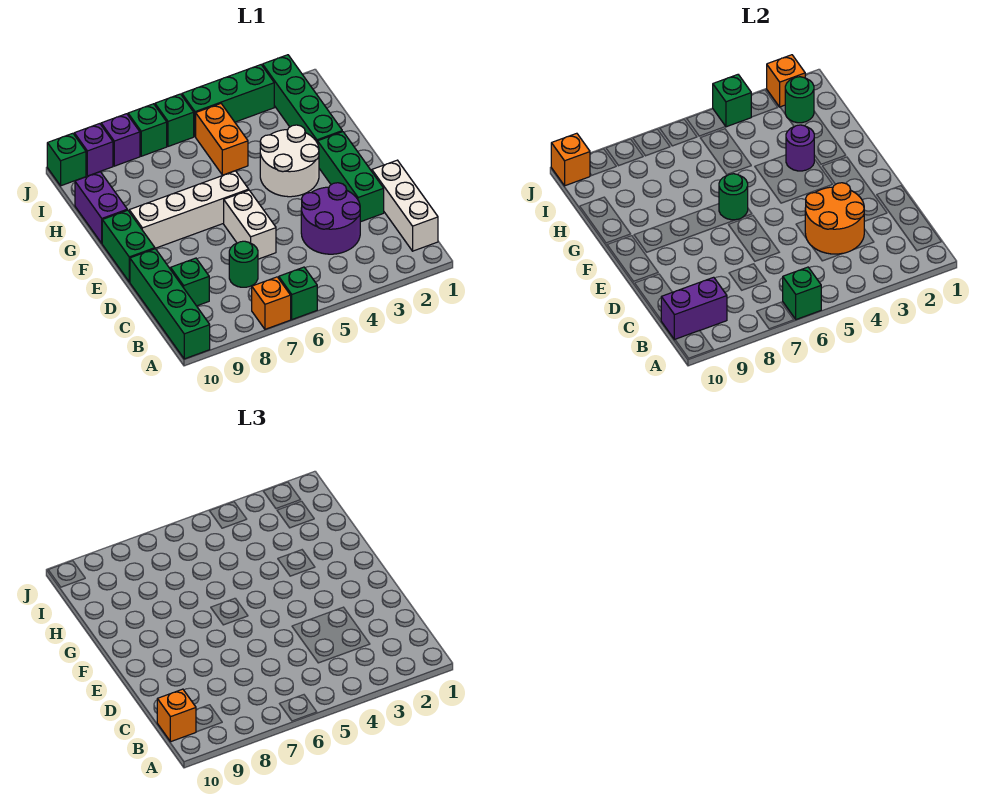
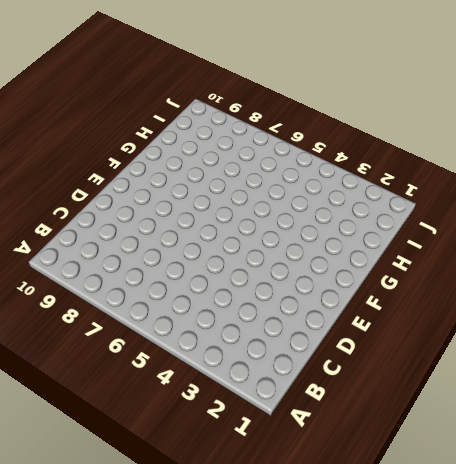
none -> green 1x1 brick [279,267,317,319]
none -> orange 1x1 brick [252,277,291,329]
none -> green 1x4 brick [130,249,210,359]
none -> white 1x3 brick [372,160,438,251]

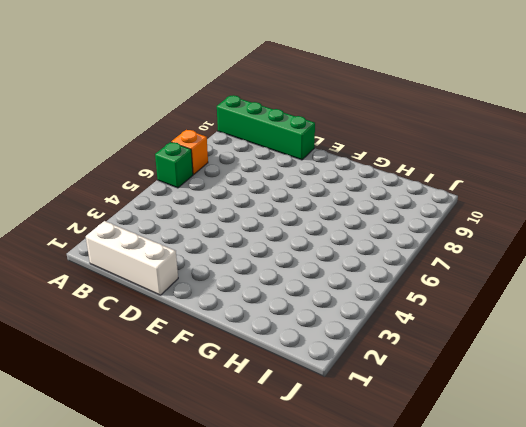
none -> purple 2x2 round brick [301,183,360,254]
none -> green 1x1 round brick [229,241,258,287]
none -> green 1x1 brick [171,258,209,306]
none -> green 1x3 brick [318,132,384,222]

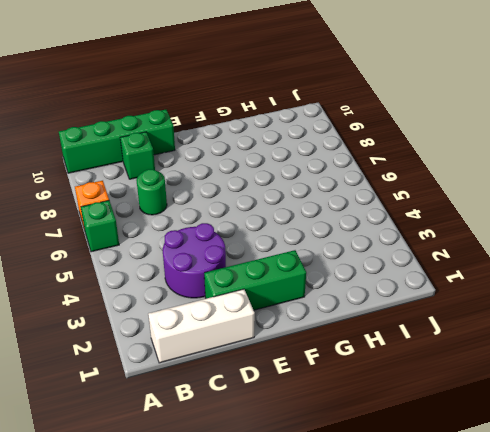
none -> white 1x2 brick [224,190,276,259]
none -> green 1x2 brick [102,210,155,282]
none -> white 2x2 round brick [260,125,319,197]
none -> white 1x4 brick [129,171,249,248]

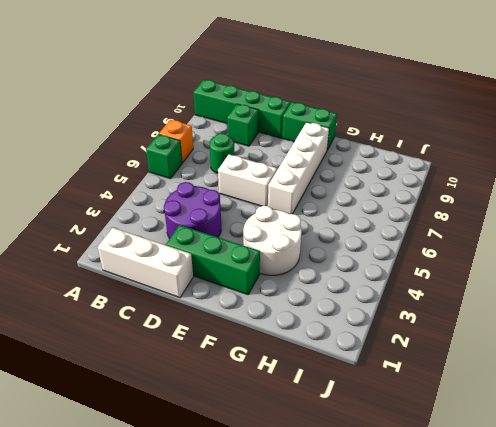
none -> green 1x4 brick [263,55,342,143]
none -> purple 1x2 brick [75,172,127,243]
none -> orange 1x2 brick [196,104,248,175]
none -> green 1x3 brick [182,65,274,137]

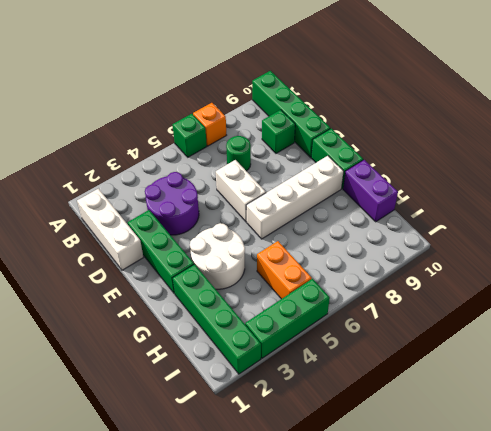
none -> green 1x1 brick [155,94,194,146]
none -> green 1x1 brick [128,104,167,156]
none -> purple 1x1 brick [101,114,140,166]
none -> purple 1x1 brick [74,124,113,176]

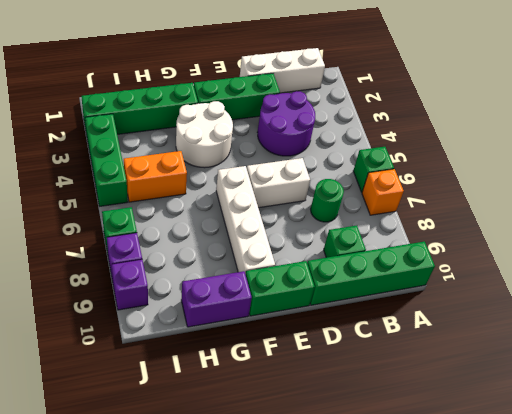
none -> green 1x1 brick [155,94,194,146]
none -> green 1x1 brick [47,133,86,186]
none -> green 1x1 brick [783,267,821,319]
none -> purple 1x2 brick [661,277,727,340]

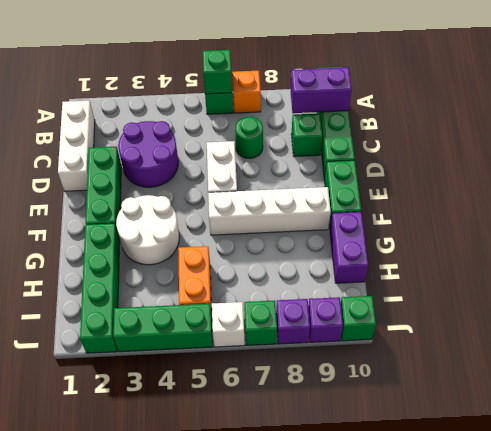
white 1x1 brick [212,302,245,347] -> green 1x1 brick [155,94,194,146]
none -> orange 2x2 round brick [805,183,864,254]
none -> green 1x1 round brick [719,174,748,220]
none -> purple 1x1 round brick [786,125,814,171]
none -> green 1x1 round brick [785,77,814,123]

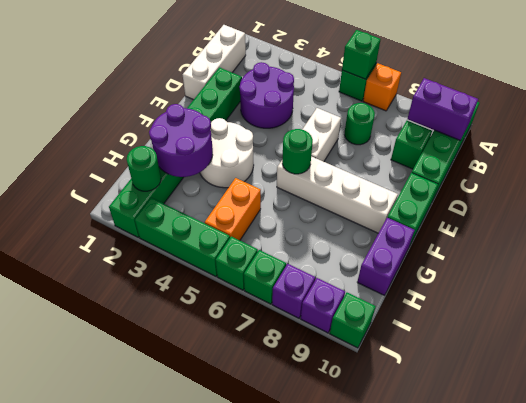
purple 2x2 round brick [149,104,213,177] -> purple 1x1 round brick [786,125,814,171]
none -> orange 2x2 round brick [805,183,864,254]
none -> orange 1x1 brick [767,55,805,107]
none -> green 1x1 brick [713,75,751,127]
none -> orange 1x1 brick [551,133,590,186]

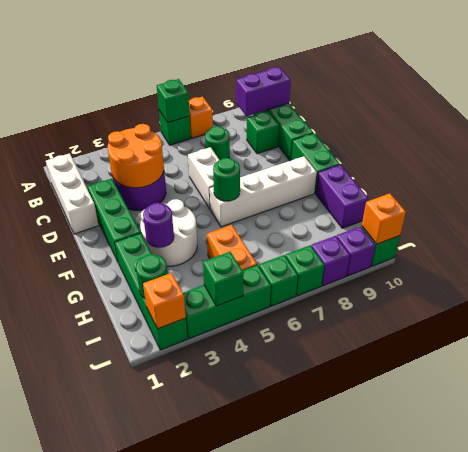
none -> orange 1x1 brick [157,689,196,742]

